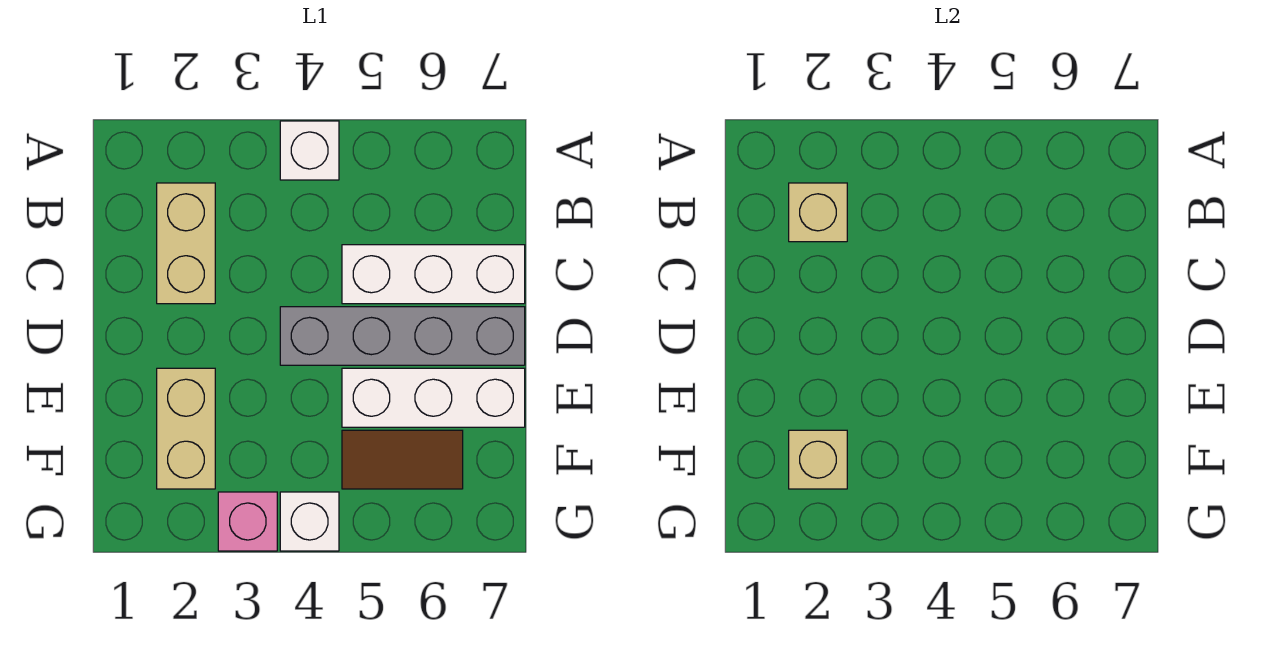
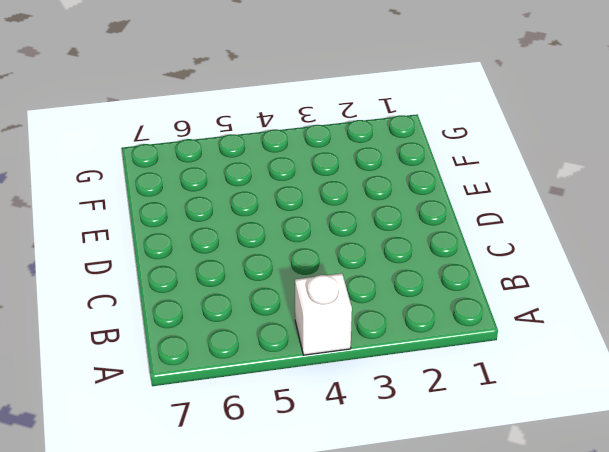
none -> tan 1x2 brick [157,183,215,304]
none -> white 1x3 brick [342,245,525,304]

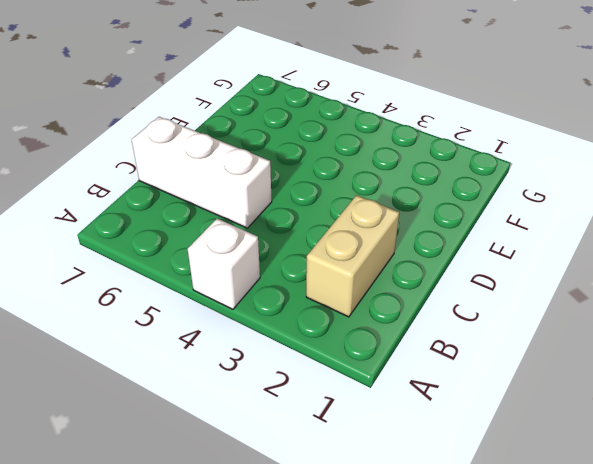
none -> grey 1x4 brick [280,307,525,365]
none -> tan 1x2 brick [157,368,215,489]

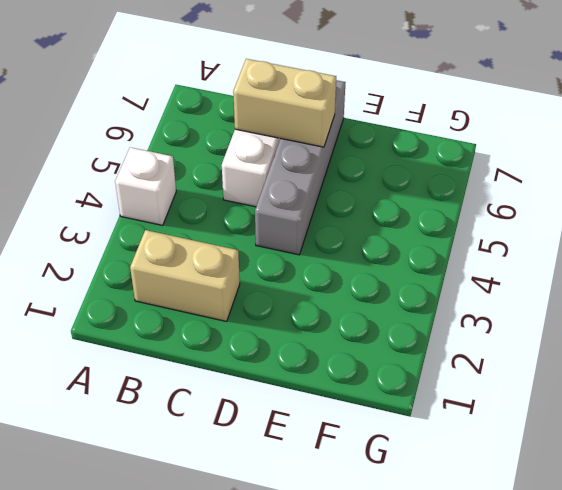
tan 1x2 brick [233,59,336,147] -> tan 1x2 brick moved to [157,368,215,489]
none -> white 1x3 brick [342,368,525,427]
none -> brown 1x2 tile [342,430,463,489]

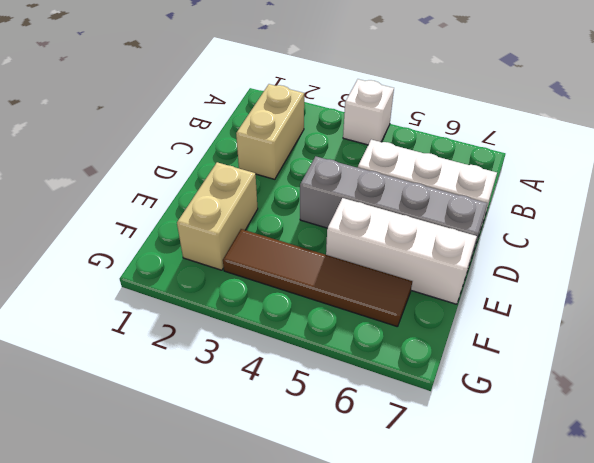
brown 1x4 tile [223,229,412,327] -> brown 1x2 tile [342,430,463,489]
none -> pink 1x1 brick [218,492,277,551]
none -> white 1x1 brick [280,492,339,551]

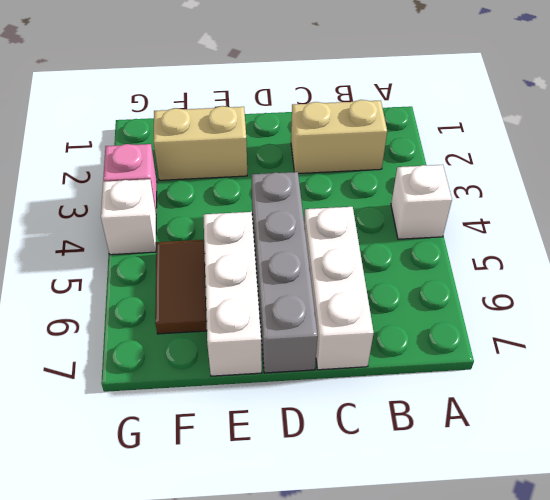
none -> tan 1x1 brick [789,183,847,242]
none -> tan 1x1 brick [789,430,847,489]

